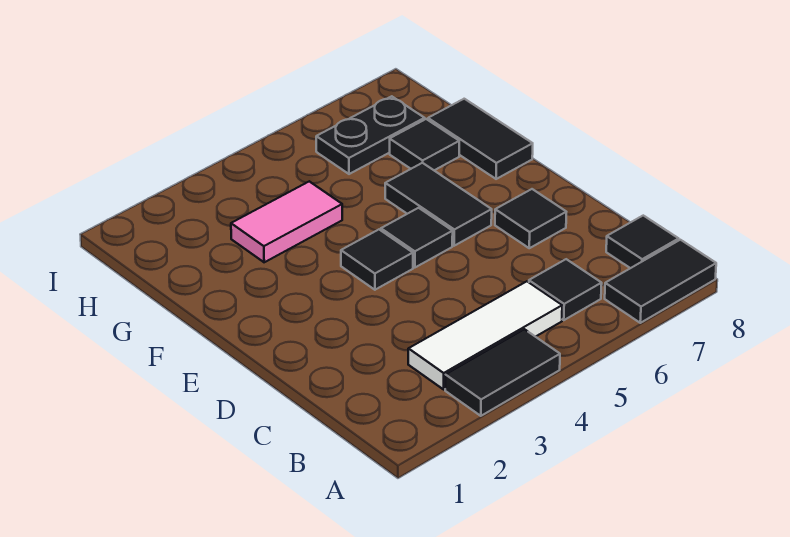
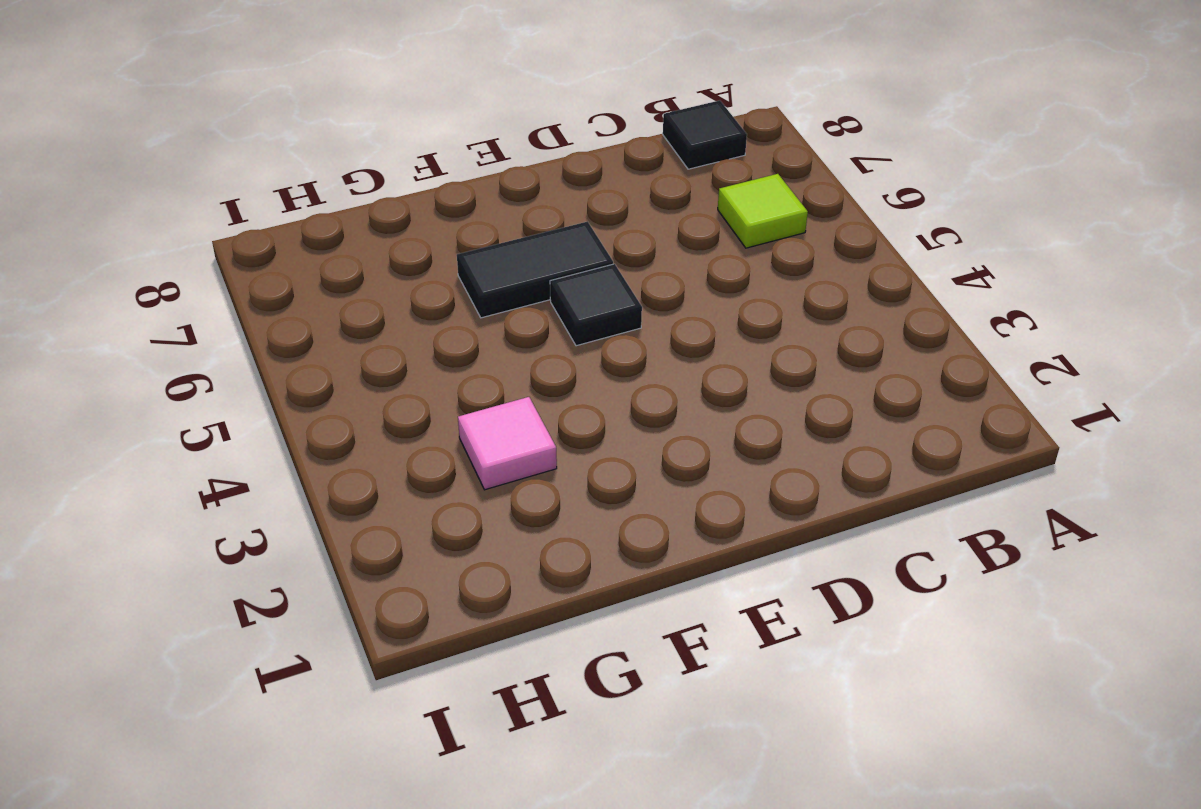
lime 1x1 tile [718,174,808,248] -> black 1x1 tile [529,259,602,320]
pink 1x1 tile [458,397,557,490] -> pink 1x2 tile [231,181,342,262]
none -> black 1x2 tile [445,329,560,416]
none -> black 1x2 tile [605,240,716,323]
none -> white 1x3 tile [408,281,562,389]

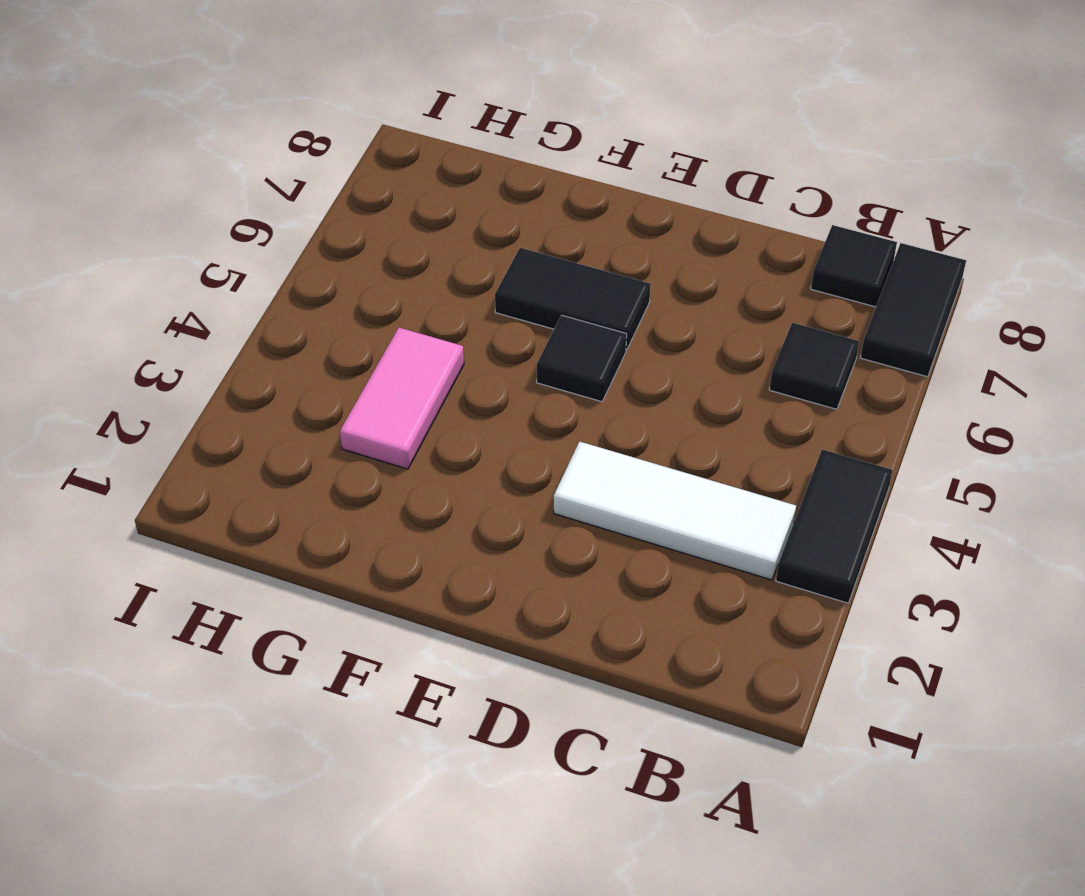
white 1x3 tile [554,441,796,580] -> white 1x3 tile turned to [408,281,562,389]
none -> black 1x1 tile [495,189,566,248]
none -> black 1x1 tile [341,230,413,290]
none -> black 1x2 tile [428,99,533,179]

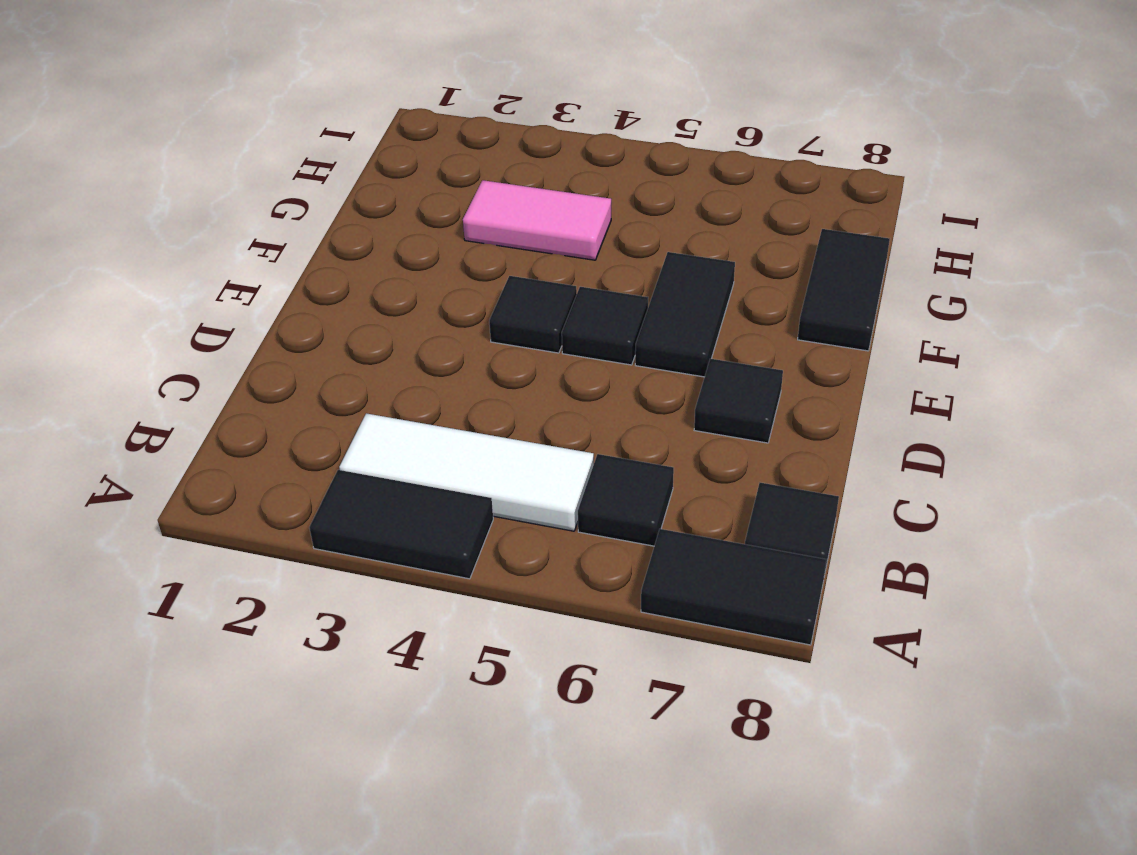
none -> black 1x1 tile [390,119,459,170]
none -> black 1x2 plate [316,96,425,174]

